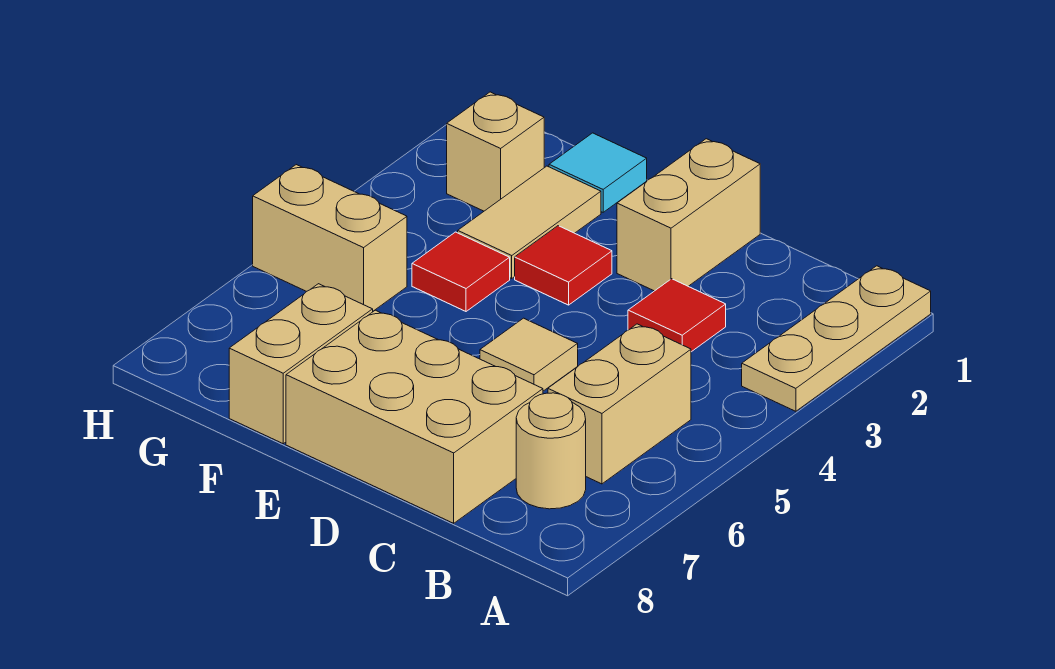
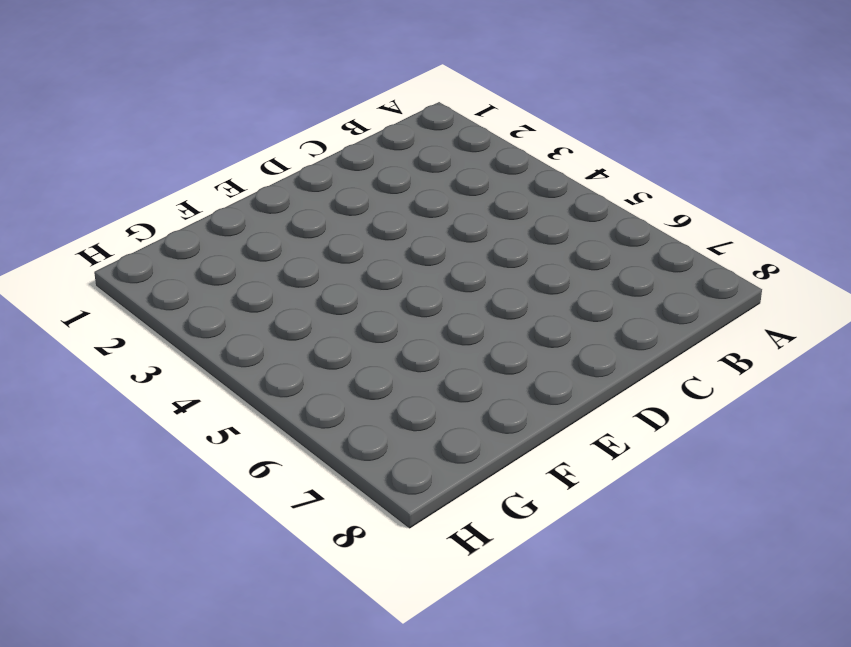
none -> tan 1x3 plate [742,266,931,411]
none -> tan 1x2 brick [548,324,691,484]
none -> tan 1x1 round brick [516,393,586,509]

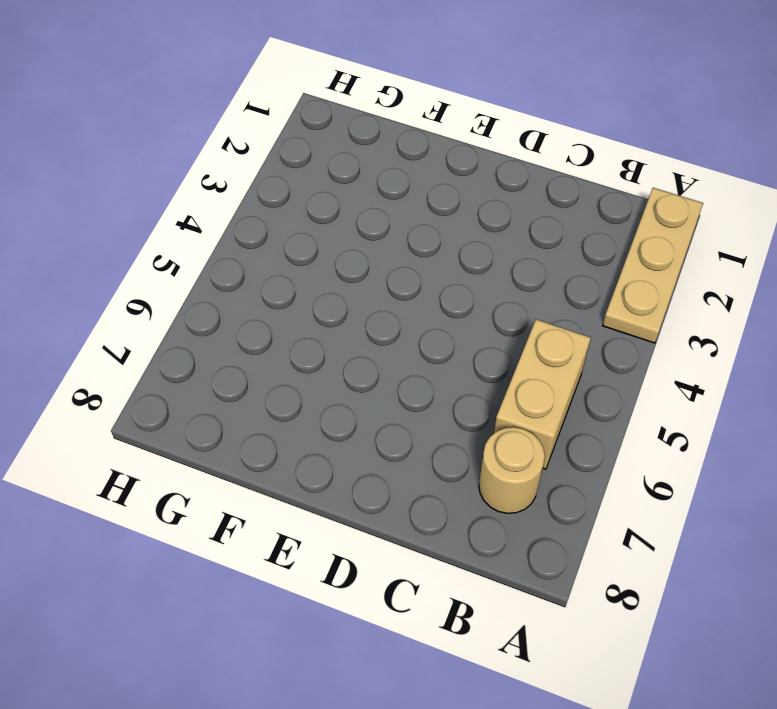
none -> red 1x1 tile [628,279,726,352]
none -> tan 2x3 brick [286,310,543,523]
none -> tan 1x2 brick [617,139,760,291]

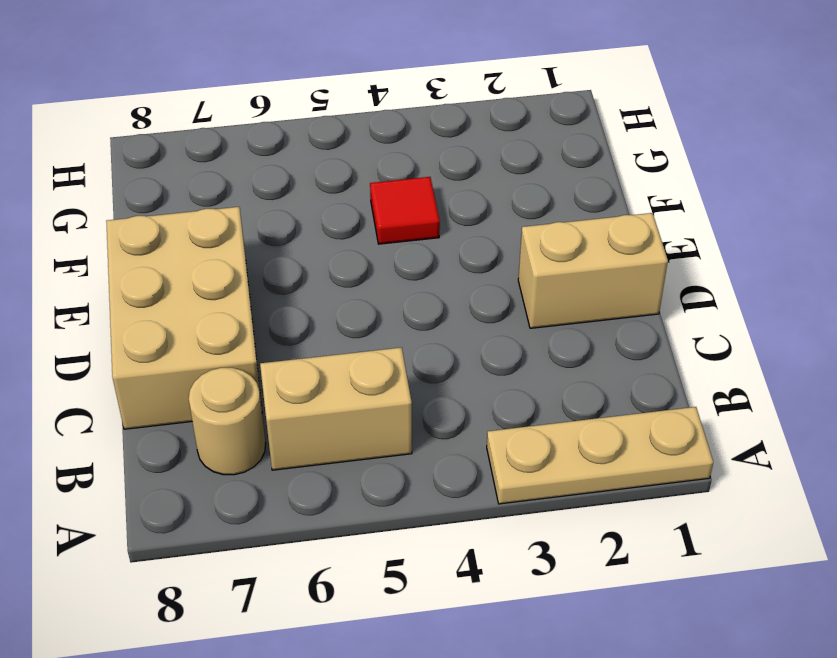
none -> red 1x1 tile [628,279,726,352]
none -> tan 1x1 tile [480,318,578,391]
none -> red 1x1 tile [515,226,612,305]

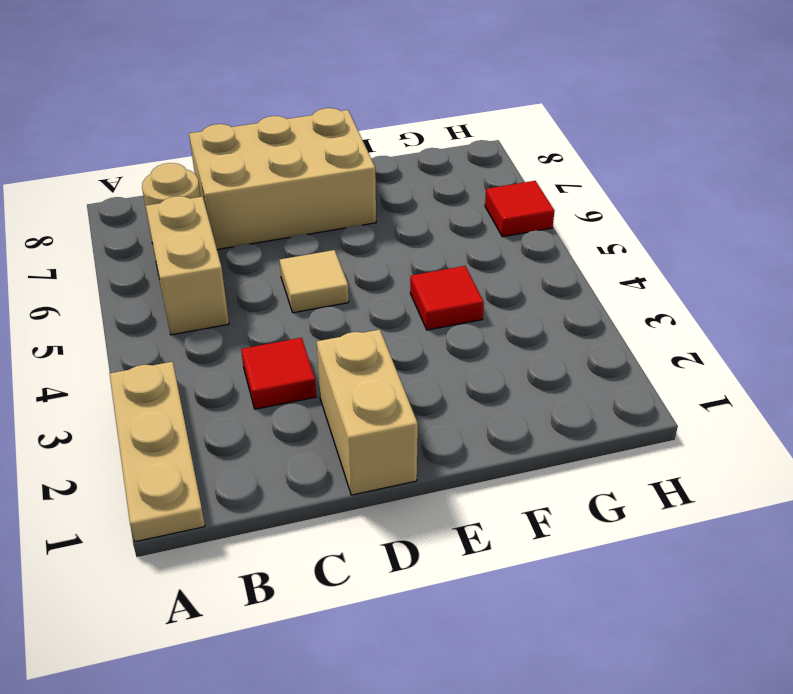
red 1x1 tile [485,181,554,237] -> red 1x1 tile moved to [515,226,612,305]
none -> cyan 1x1 tile [549,133,647,212]
none -> tan 1x2 tile [458,166,601,278]
none -> tan 1x2 brick [229,284,373,444]

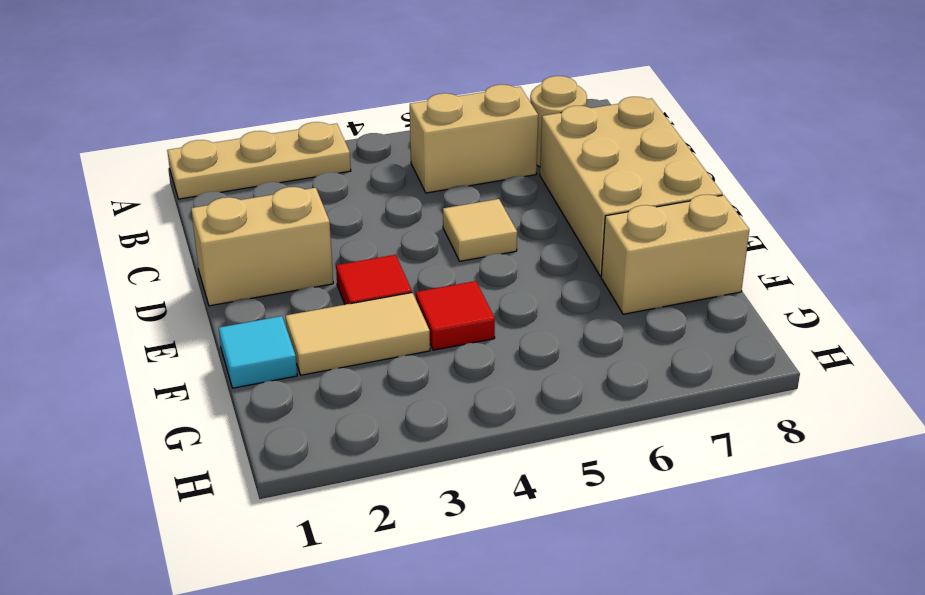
none -> red 1x1 tile [628,279,726,352]
none -> tan 1x1 brick [447,92,544,211]
none -> tan 1x2 brick [253,165,407,311]

